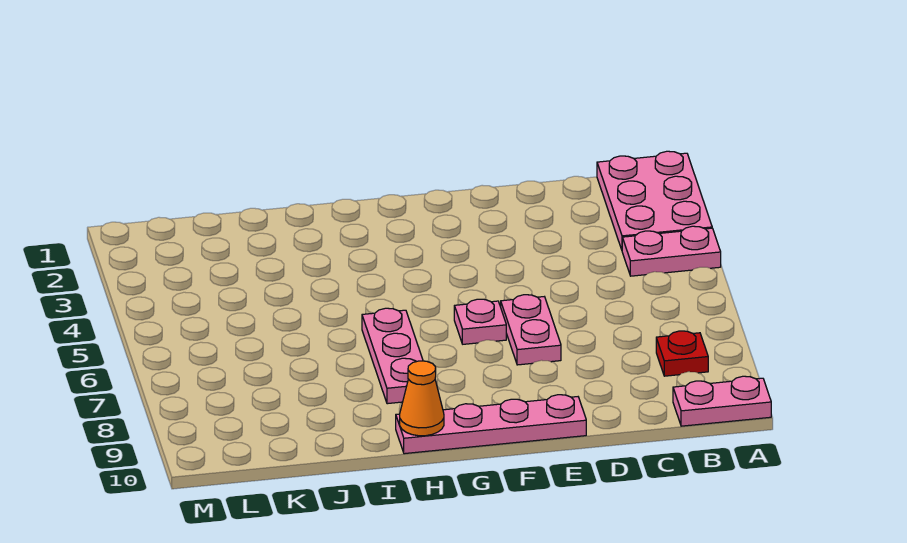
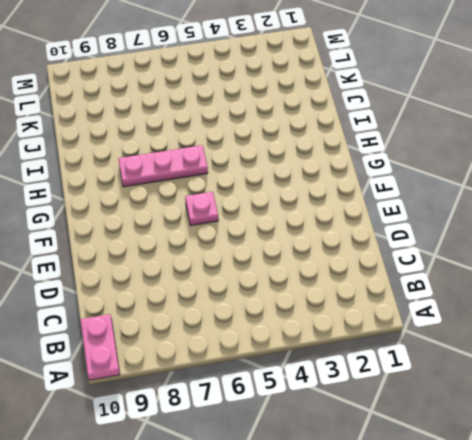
none -> pink 2x3 plate [597,151,712,250]
none -> pink 1x2 plate [622,226,721,276]

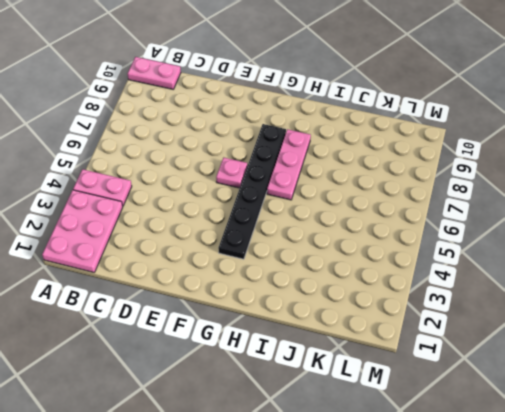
black 1x6 plate [218,124,286,259] -> none
none -> red 1x1 plate [656,331,708,376]
none -> pink 1x2 plate [501,295,561,365]

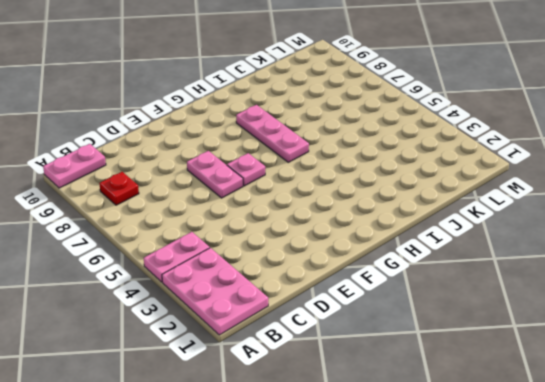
none -> pink 1x4 plate [396,395,586,454]
none -> orange 1x1 cone [400,361,444,436]

